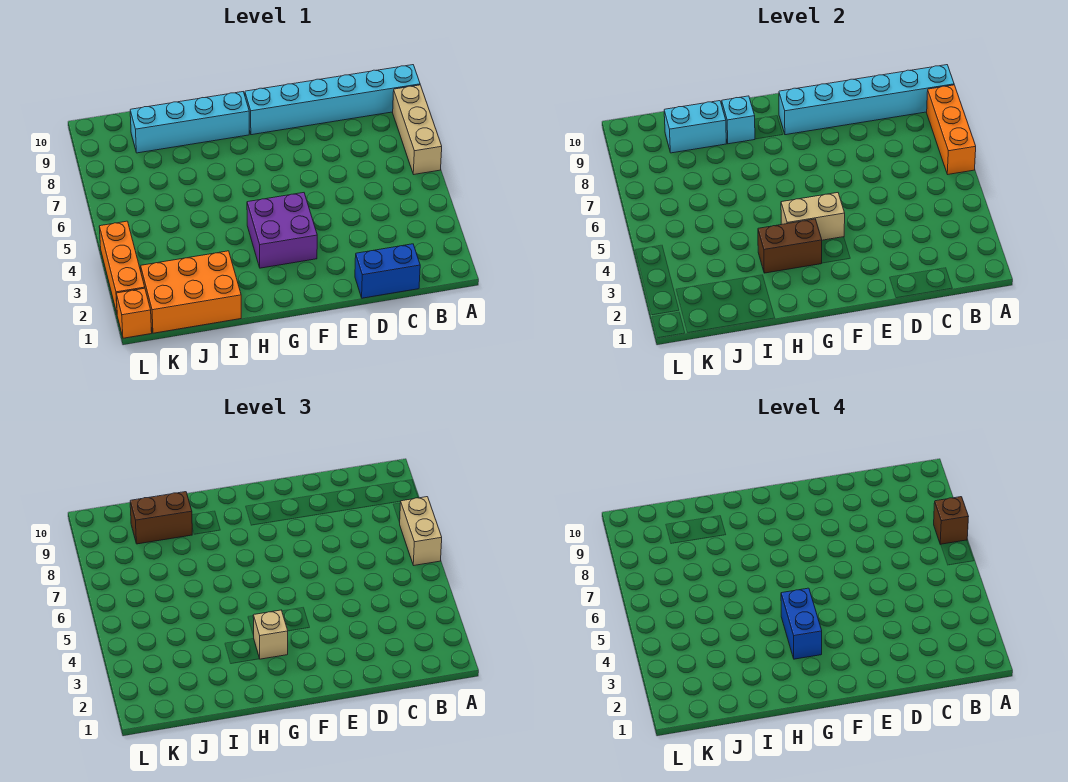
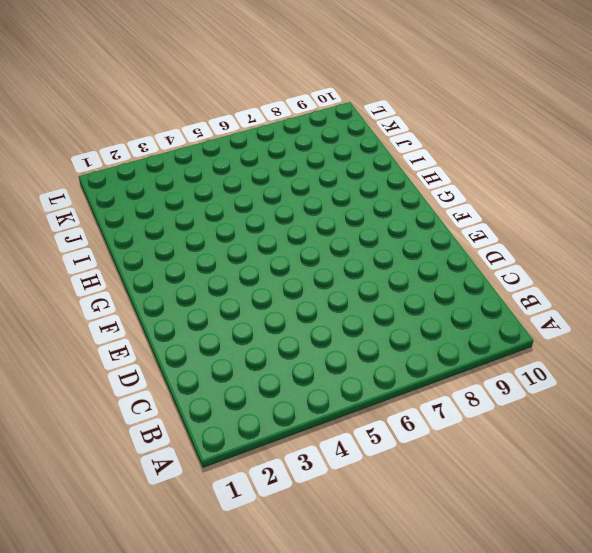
none -> tan 1x3 brick [393,85,442,174]
none -> cyan 1x6 brick [245,65,420,135]
none -> blue 1x2 brick [355,244,420,298]

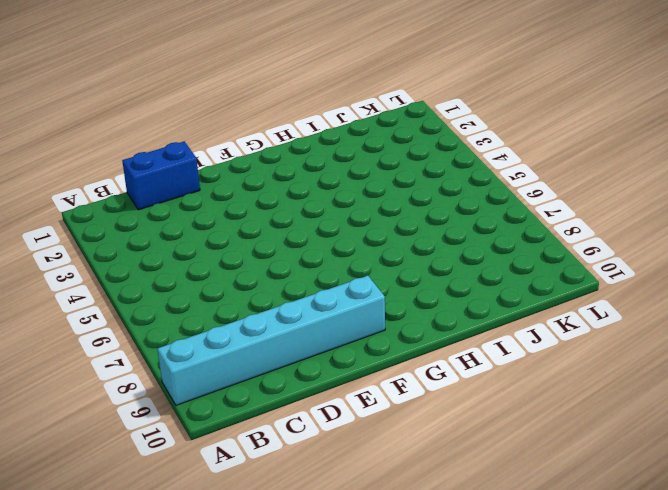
none -> tan 1x3 brick [393,85,442,174]
none -> purple 2x2 brick [247,193,317,268]
none -> cyan 1x4 brick [130,92,249,153]

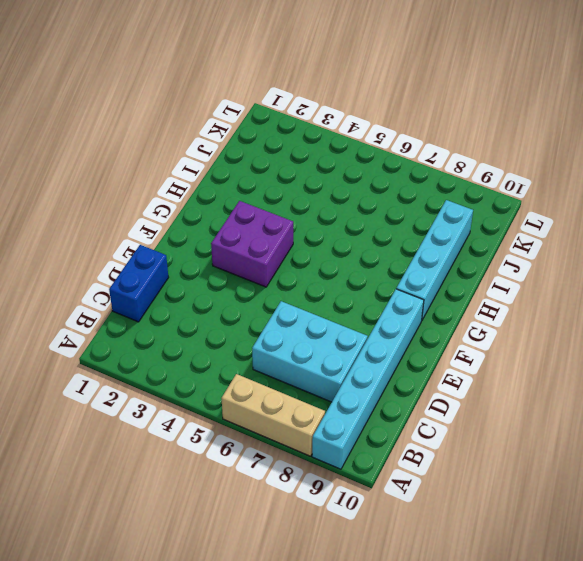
cyan 2x3 brick [252,301,368,402] -> none
none -> orange 2x3 brick [141,251,241,333]
none -> orange 1x1 brick [116,288,152,338]
none -> orange 1x3 brick [99,221,145,313]

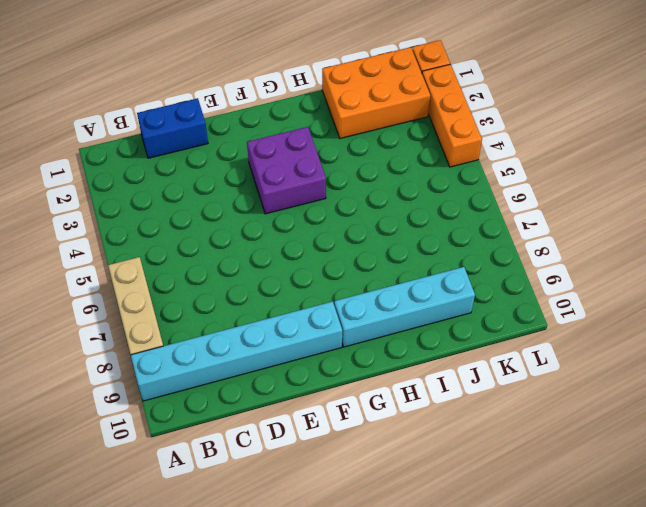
none -> orange 1x3 brick [927,85,976,174]
none -> cyan 1x6 brick [779,65,954,135]
none -> tan 1x2 brick [781,193,845,240]

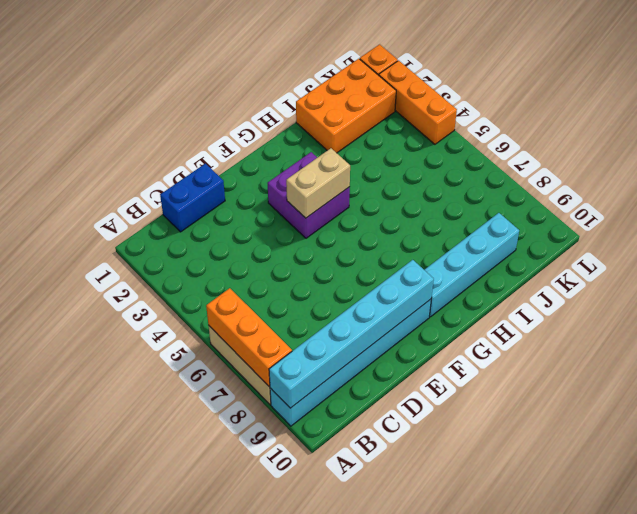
none -> brown 1x2 brick [758,219,822,273]
none -> cyan 1x1 brick [722,96,755,144]
none -> cyan 1x2 brick [664,101,726,153]

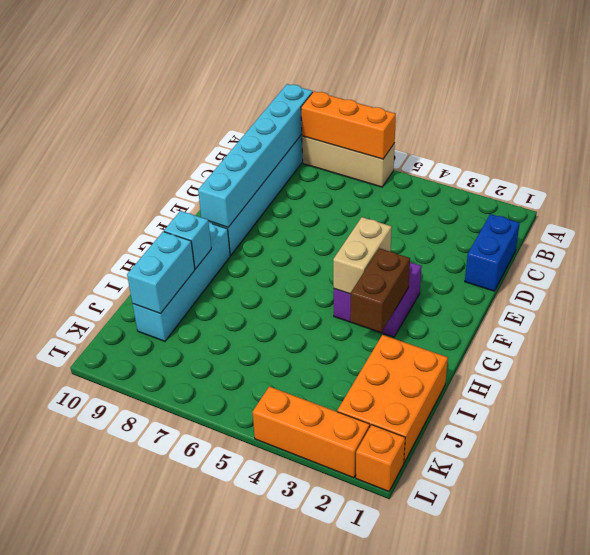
none -> tan 1x2 brick [399,497,442,565]
none -> tan 1x1 brick [253,610,288,659]
none -> brown 1x2 brick [130,492,192,544]

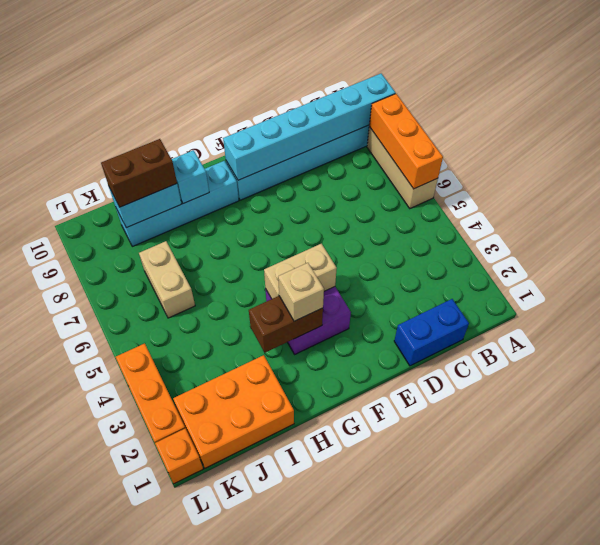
tan 1x2 brick [139,241,195,318] -> tan 1x2 brick moved to [399,497,442,565]
none -> brown 1x1 brick [934,497,969,544]
none -> blue 1x2 brick [781,588,822,659]

